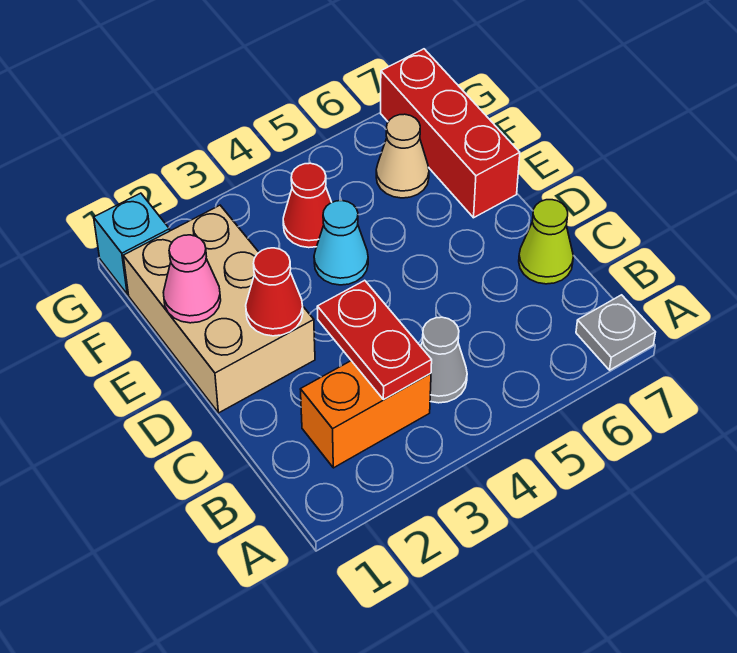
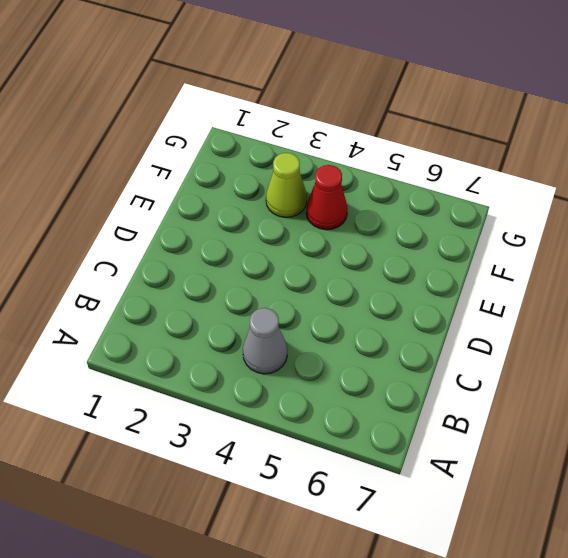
lime 1x1 cone [266,153,307,217] -> lime 1x1 cone moved to [519,200,573,284]
none -> grey 1x1 plate [576,295,656,370]
none -> orange 1x2 brick [300,361,431,468]
none -> tan 2x3 brick [123,205,315,413]

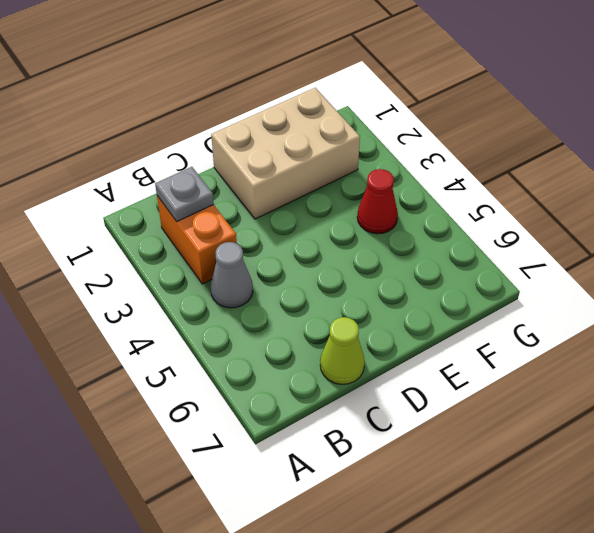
grey 1x1 plate [155,167,214,222] -> grey 1x1 plate moved to [576,295,656,370]
none -> cyan 1x1 cone [314,201,368,285]
none -> red 1x3 brick [381,49,520,218]
none -> tan 1x1 cone [376,114,429,198]

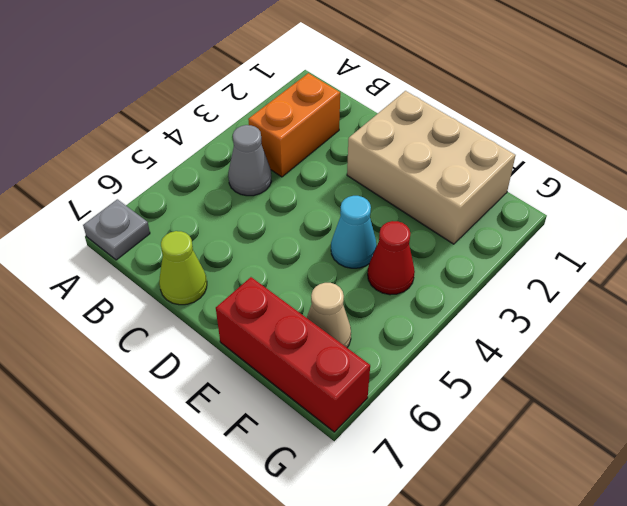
none -> cyan 1x1 brick [94,193,170,294]
none -> red 1x2 plate [317,280,432,400]
none -> red 1x1 cone [246,248,303,336]

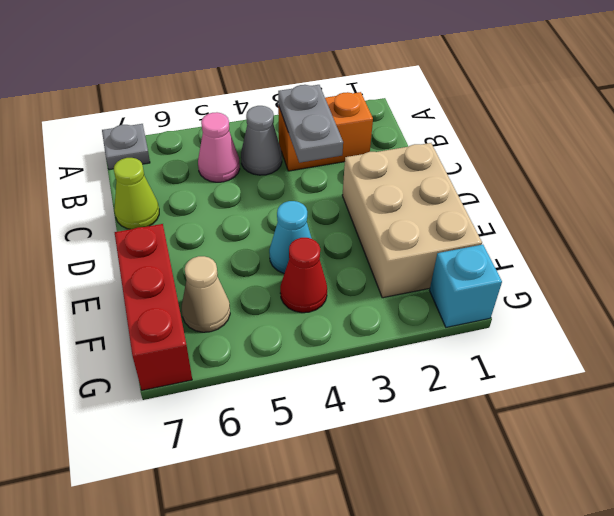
grey 1x2 plate [278,85,343,163] -> red 1x2 plate [317,280,432,400]
pink 1x1 cone [198,112,240,182] -> pink 1x1 cone moved to [163,235,221,323]
none -> red 1x1 cone [246,248,303,336]

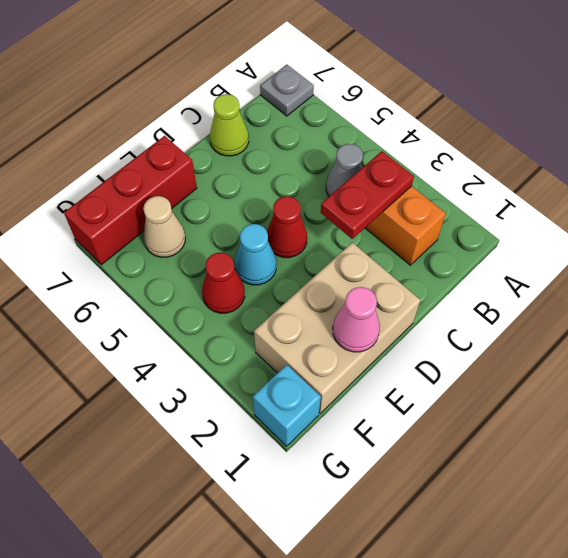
red 1x1 cone [267,196,307,258] -> red 1x1 cone moved to [246,248,303,336]

